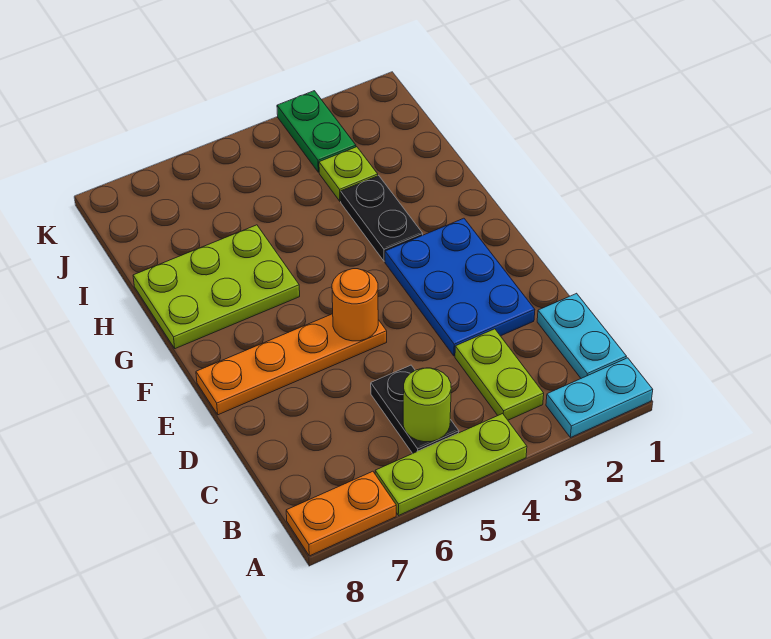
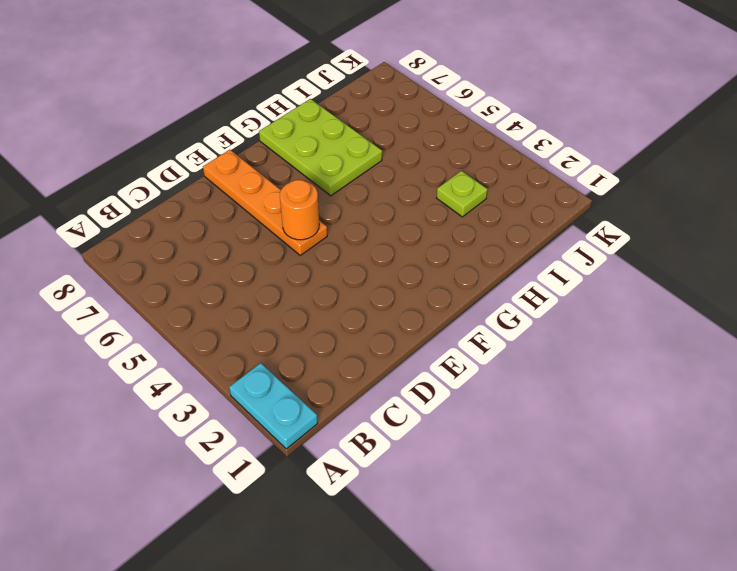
none -> lime 1x3 plate [375,414,527,516]
none -> orange 1x2 plate [286,471,396,556]
none -> cyan 1x2 plate [537,293,626,378]

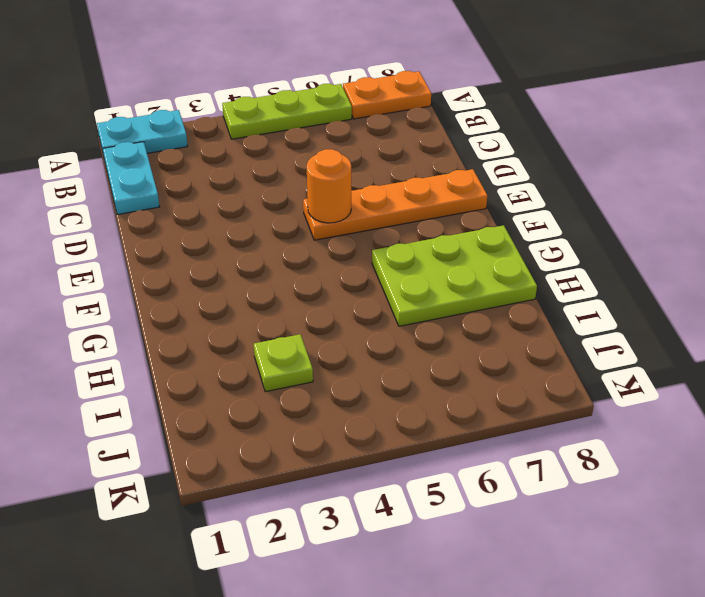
none -> lime 1x2 plate [455,329,544,420]
none -> black 1x2 plate [371,365,459,454]
none -> blue 2x3 plate [385,218,535,356]

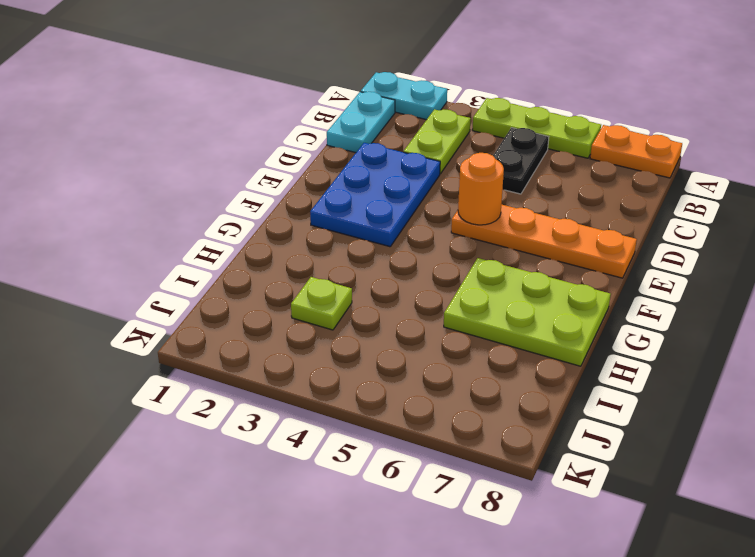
none -> black 1x2 plate [341,176,423,261]
none -> green 1x2 plate [277,91,356,172]
none -> lime 1x1 round brick [403,368,451,442]

